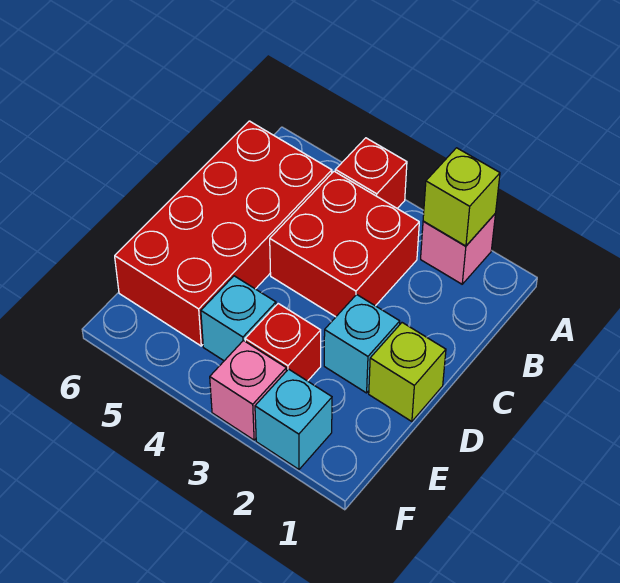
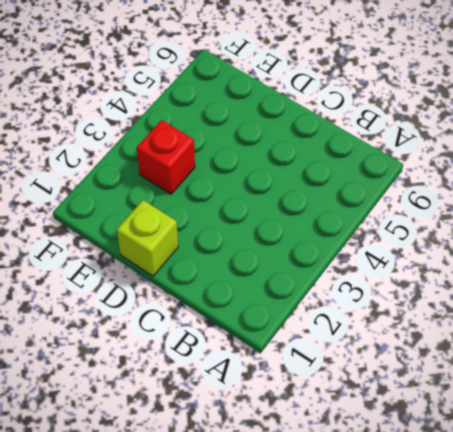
none -> pink 1x1 brick [421,214,495,284]
none -> red 1x1 brick [335,138,407,208]

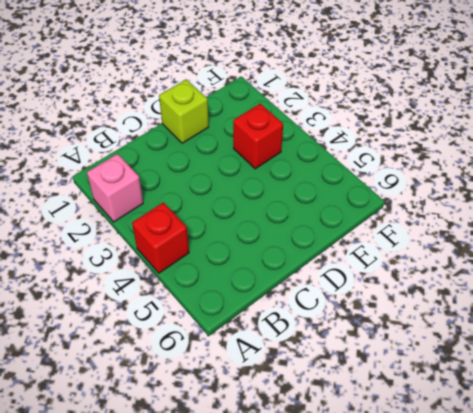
none -> red 2x2 brick [270,171,419,317]
none -> red 2x4 brick [115,121,332,346]

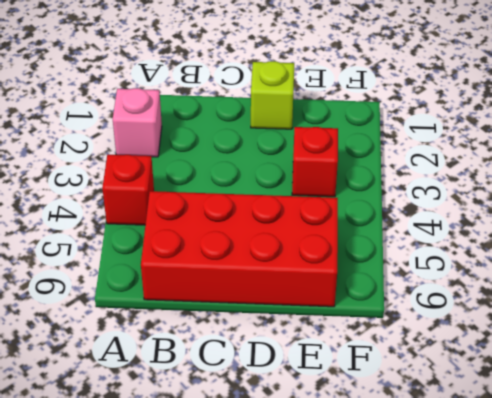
none -> red 2x2 brick [270,171,419,317]
none -> cyan 1x1 brick [324,295,400,393]

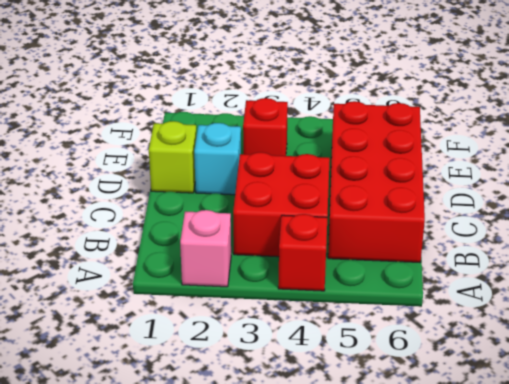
none -> cyan 1x1 brick [201,276,276,361]
none -> cyan 1x1 brick [255,369,332,469]

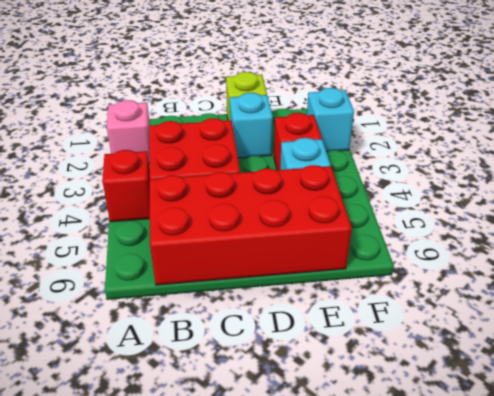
none -> pink 1x1 brick [210,341,286,440]
none -> lime 1x1 brick [423,148,500,246]

